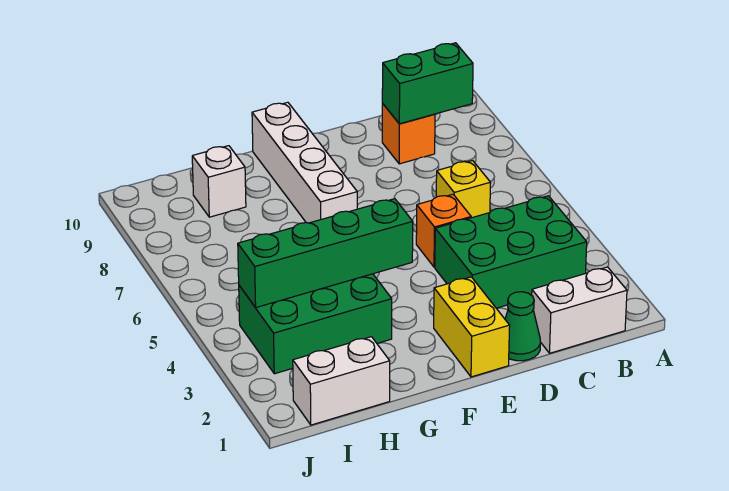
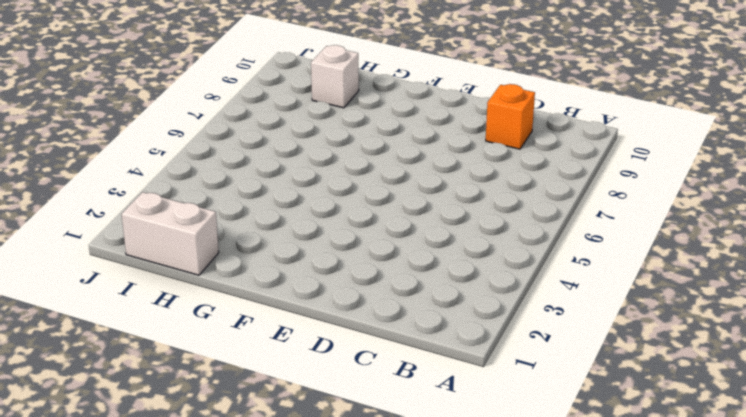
none -> white 1x2 brick [532,267,627,353]
none -> green 2x3 brick [435,196,587,308]
none -> yellow 1x1 brick [436,161,491,218]

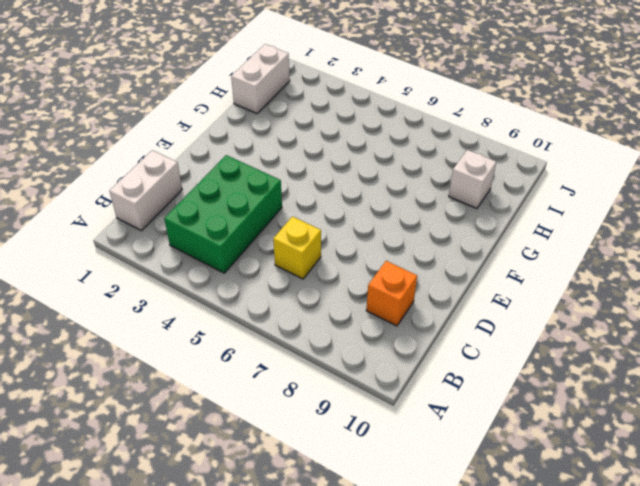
none -> green 1x1 cone [505,292,540,361]
none -> orange 1x1 brick [416,194,471,267]
none -> yellow 1x2 brick [434,277,510,377]

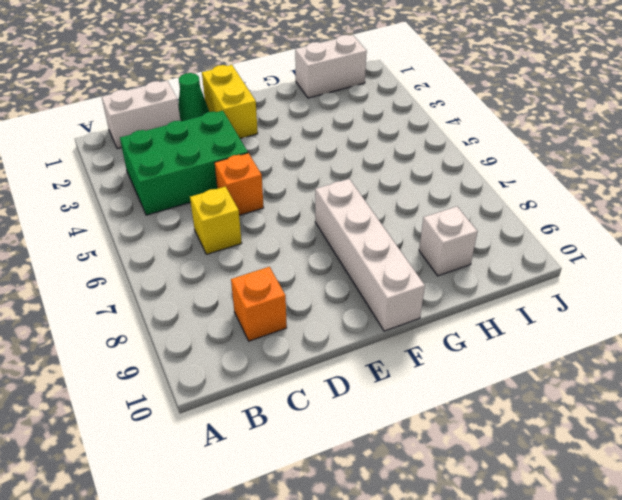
none -> green 2x3 brick [239,274,392,374]
none -> green 1x2 brick [382,43,473,124]
none -> green 1x4 brick [238,199,413,308]

